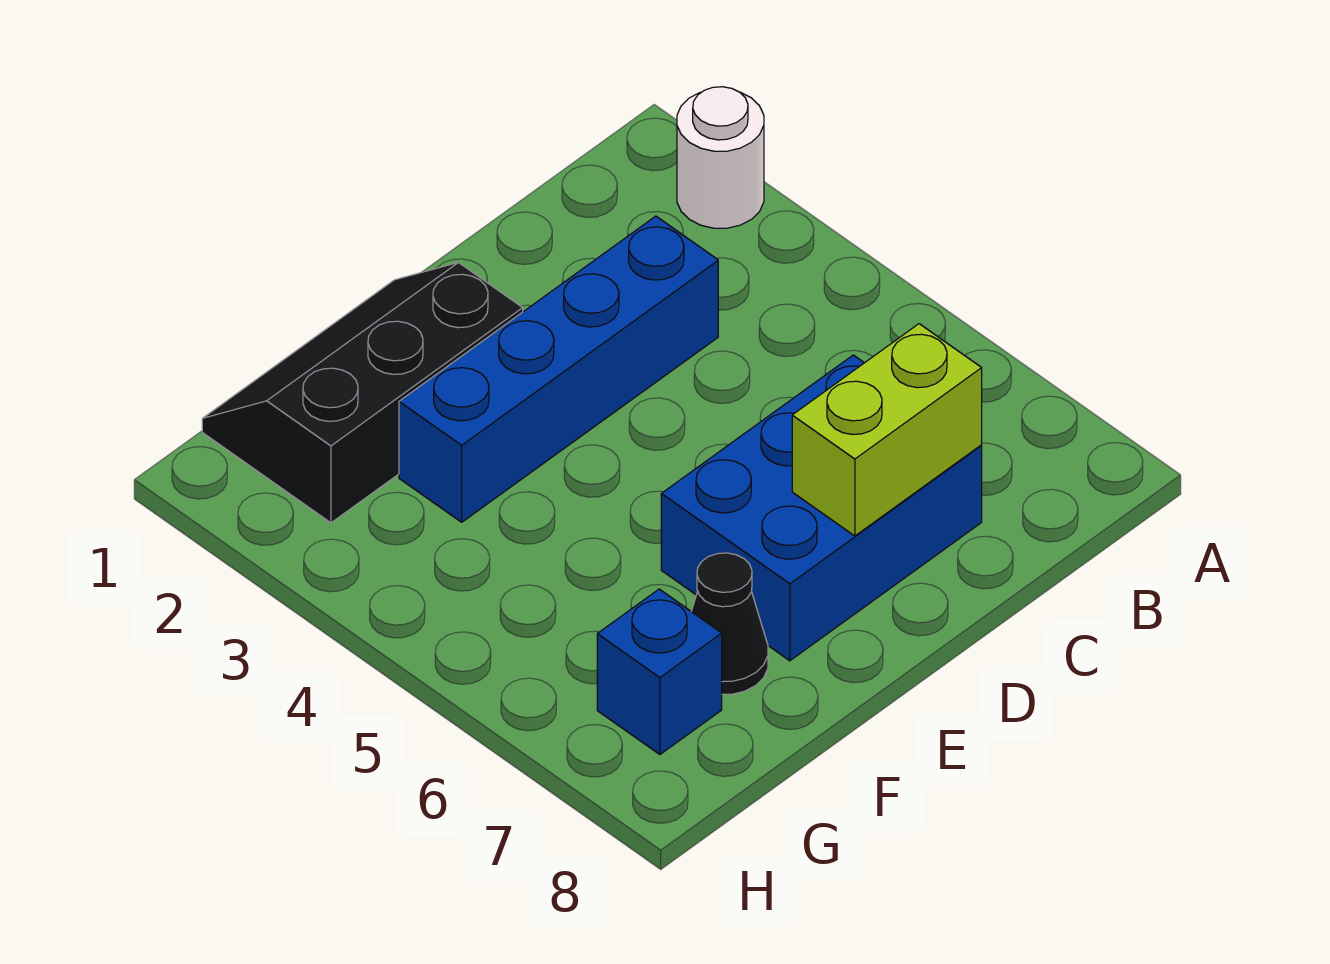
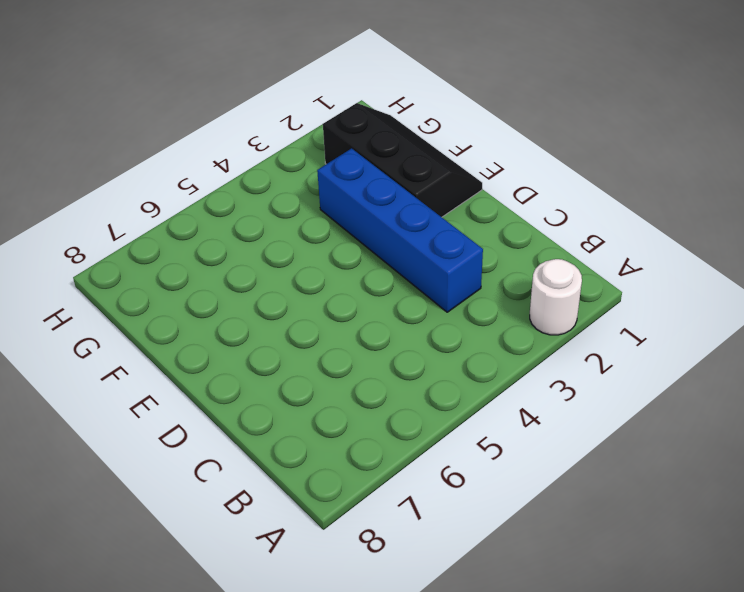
none -> blue 2x3 brick [661,355,982,661]
none -> black 1x1 cone [691,553,768,694]

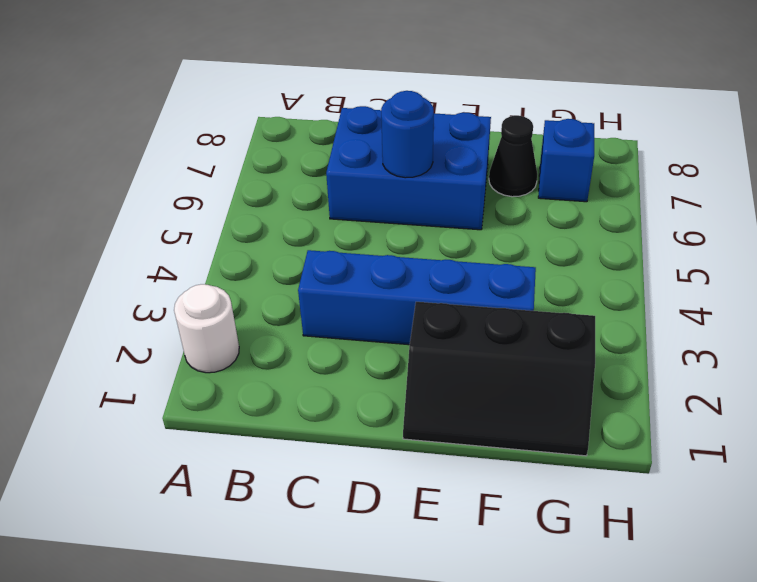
blue 1x1 round brick [381,91,434,178] -> none
none -> lime 1x2 brick [792,324,982,536]

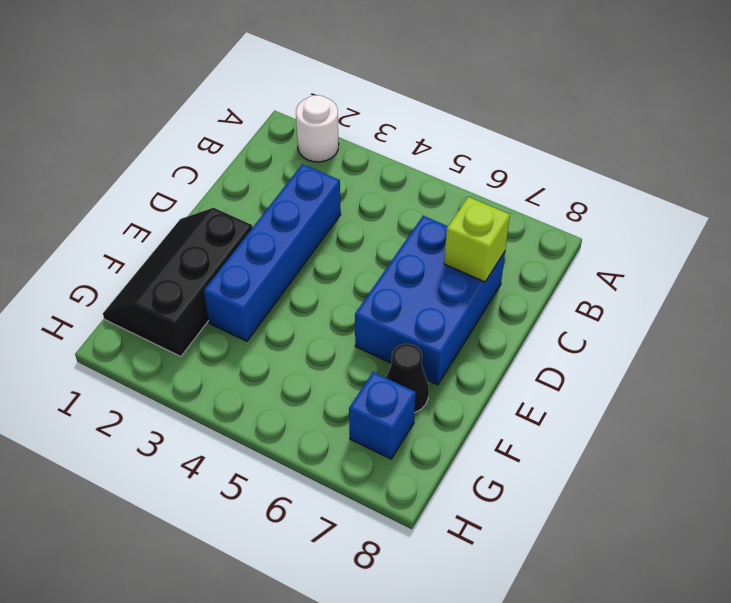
lime 1x1 brick [444,197,510,282] -> lime 1x2 brick [792,324,982,536]

